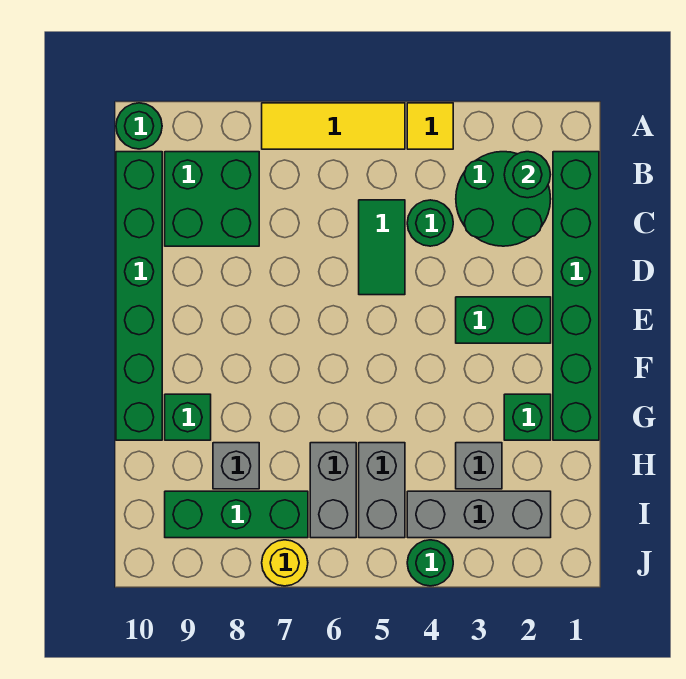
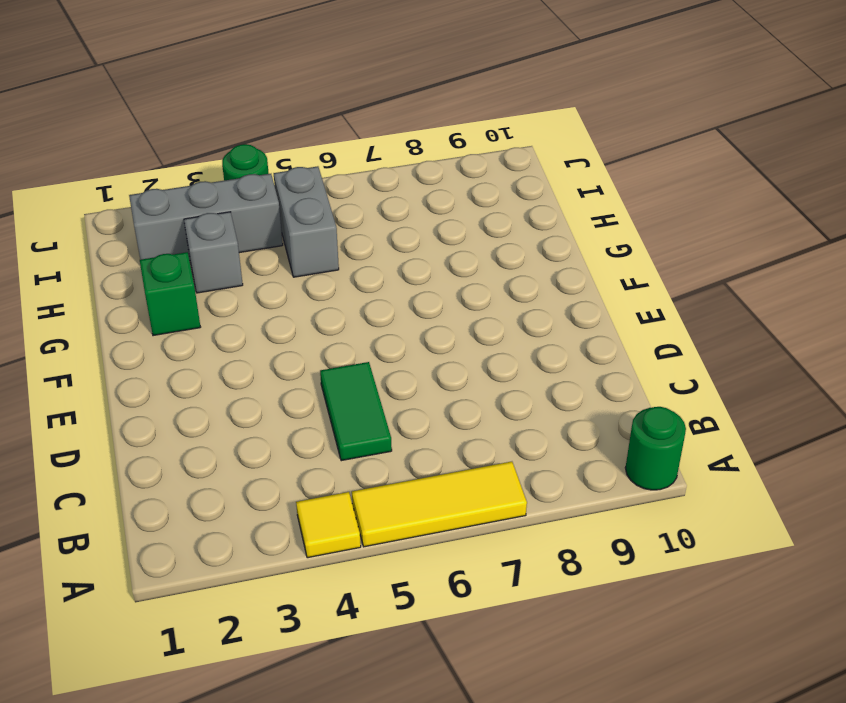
none -> green 1x6 brick [553,152,599,440]
none -> green 2x2 round brick [456,152,551,246]
none -> green 2x2 brick [165,152,259,246]

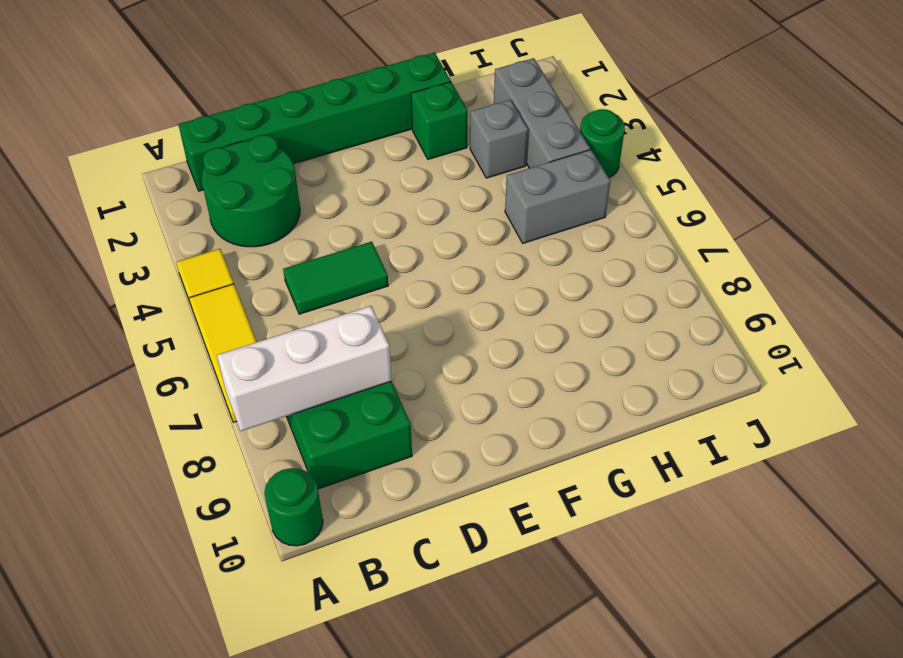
white 1x3 brick [217,306,392,431] -> none
none -> green 1x6 brick [116,152,162,440]
none -> green 1x1 round brick [407,200,453,246]
none -> green 1x2 brick [456,297,551,343]

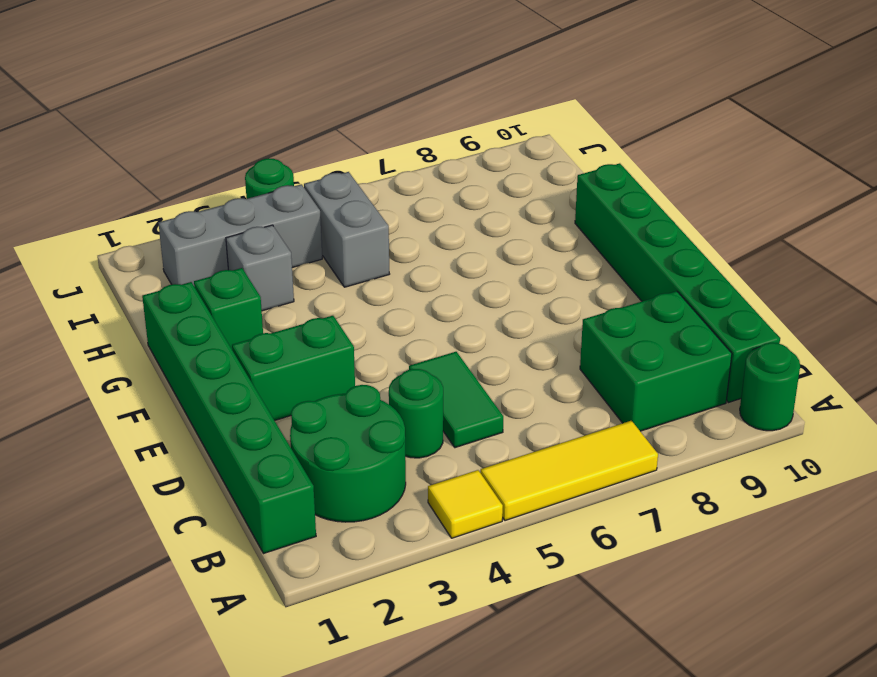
none -> green 1x1 brick [165,394,211,440]
none -> grey 1x2 brick [310,443,356,538]
none -> grey 1x1 brick [213,443,259,489]

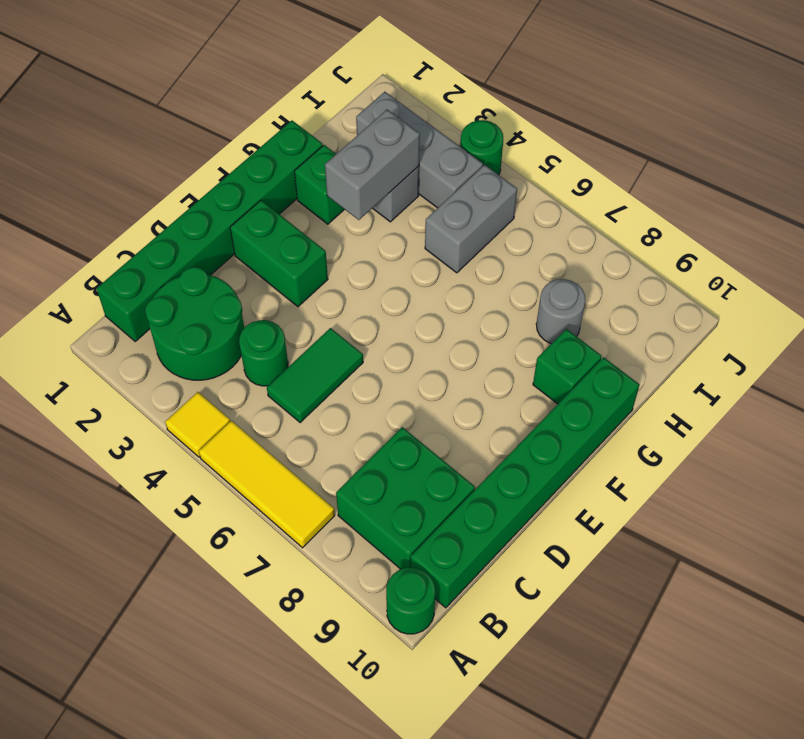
grey 1x2 brick [325,110,420,220] -> grey 1x2 brick moved to [310,443,356,538]
grey 1x1 round brick [536,279,585,344] -> grey 1x1 brick [213,443,259,489]
none -> green 1x3 brick [165,491,308,538]
none -> yellow 1x1 round brick [262,540,308,586]
none -> green 1x1 round brick [504,152,551,198]

